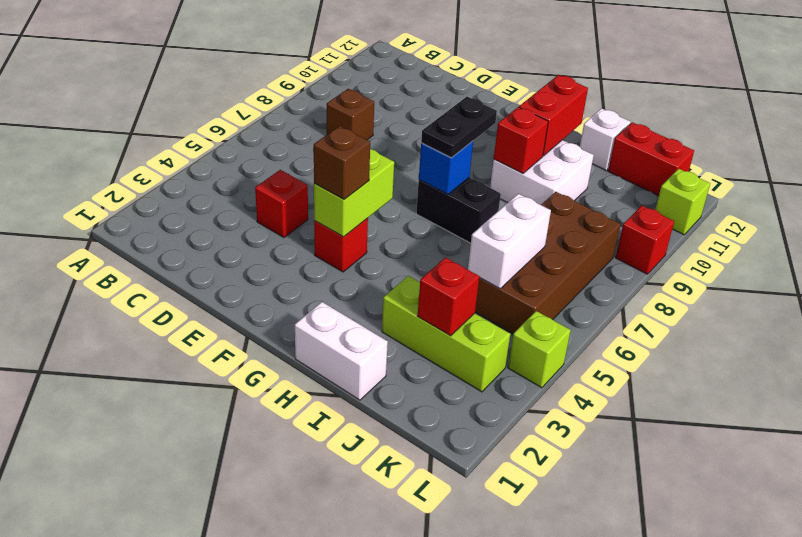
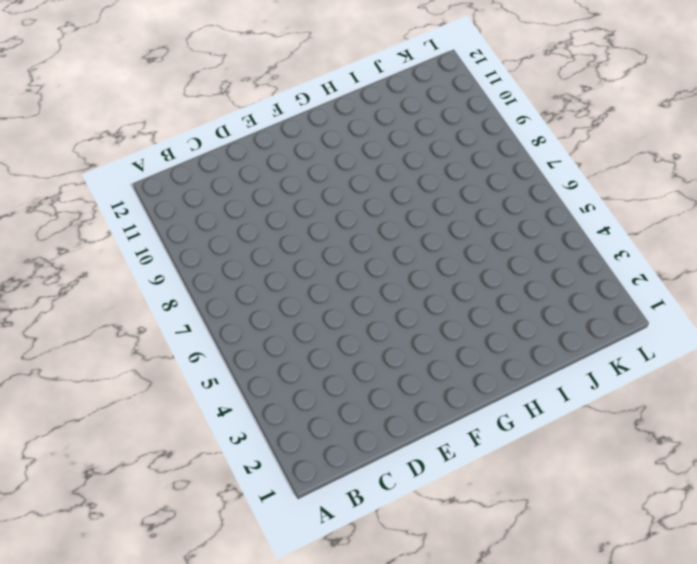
none -> brown 1x1 brick [327,89,374,140]
none -> red 1x1 brick [255,170,308,237]
none -> red 1x1 brick [314,218,368,272]

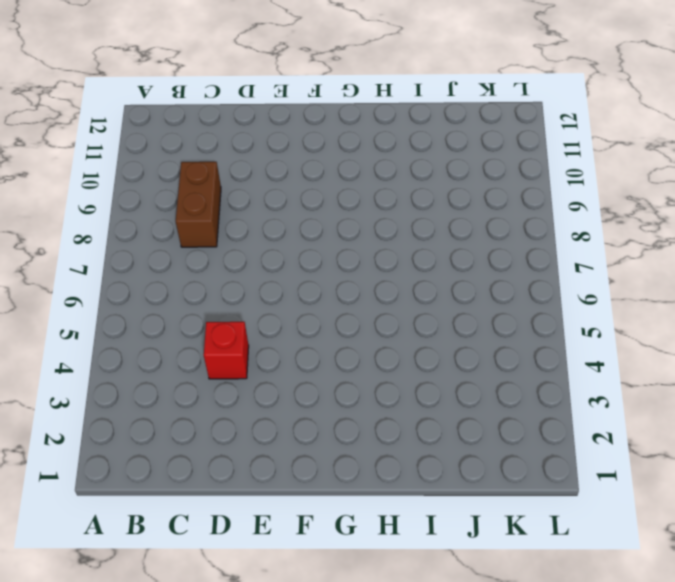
brown 1x2 brick [176,162,221,247] -> brown 1x1 brick [327,89,374,140]
none -> red 1x1 brick [314,218,368,272]
none -> black 1x2 brick [416,177,501,243]
none -> white 1x2 brick [295,302,388,400]

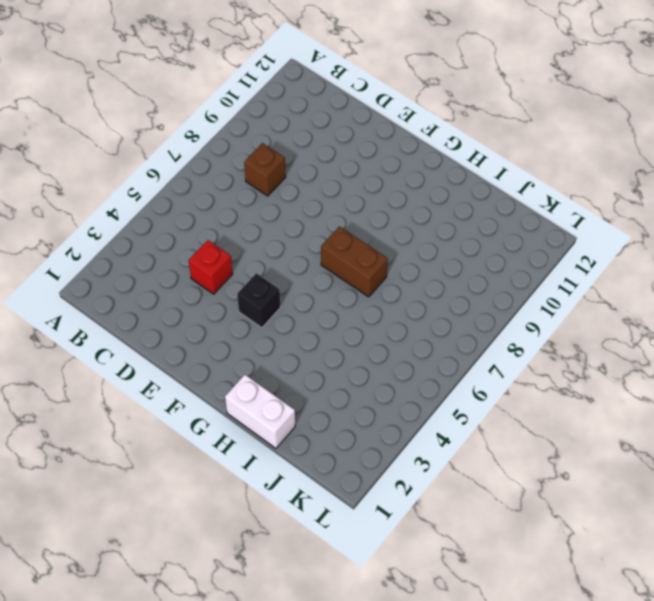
black 1x1 brick [237,273,281,328] -> red 1x1 brick [314,218,368,272]
brown 1x2 brick [321,226,388,297] -> black 1x2 brick [416,177,501,243]
none -> white 2x2 brick [490,140,594,205]
none -> lime 1x3 brick [382,276,510,392]
none -> white 1x1 brick [579,108,631,171]

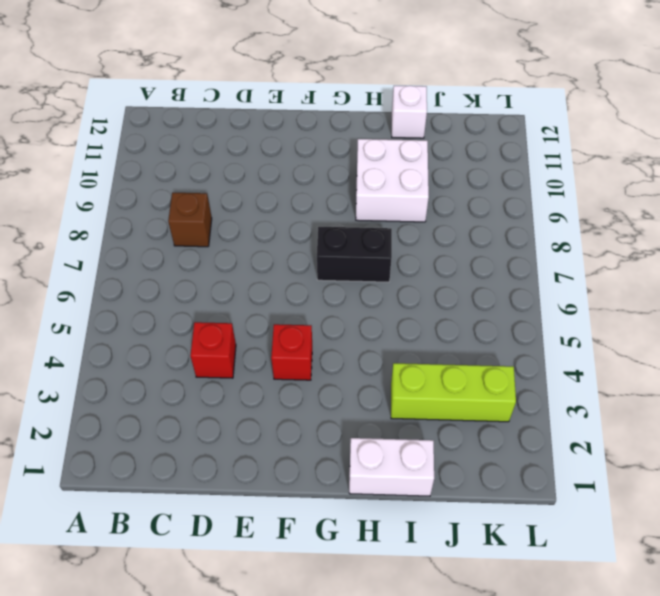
none -> brown 2x4 brick [475,192,621,334]
none -> red 1x2 brick [608,122,694,196]
none -> lime 1x1 brick [508,311,571,388]

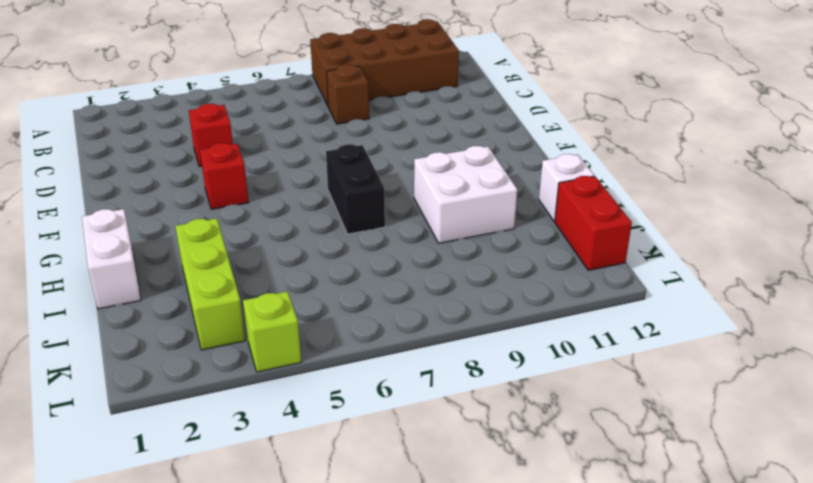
brown 2x4 brick [310,19,459,106] -> brown 2x4 brick moved to [475,192,621,334]
none -> red 1x1 brick [616,206,674,274]
none -> lime 1x1 brick [655,169,710,235]
none -> lime 1x2 brick [314,149,394,237]

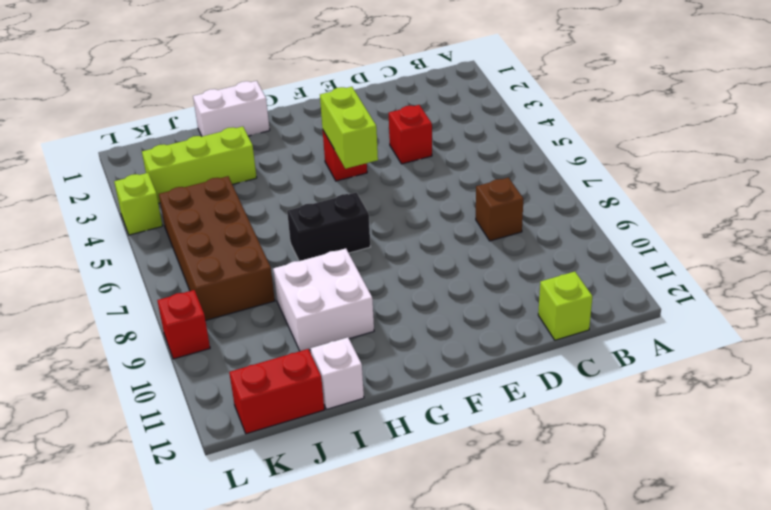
lime 1x1 brick [538,272,592,340] -> lime 1x1 brick moved to [655,169,710,235]
none -> blue 1x1 brick [419,141,473,195]
none -> red 1x1 brick [494,107,548,174]
none -> red 1x2 brick [519,75,588,156]

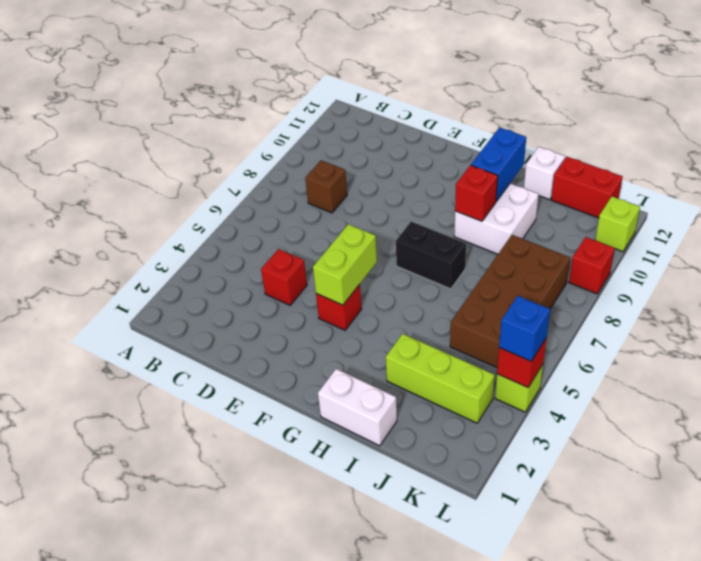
blue 1x2 brick [471,127,526,201] -> red 1x2 brick [519,75,588,156]
red 1x1 brick [497,338,547,387] -> red 1x1 brick moved to [418,258,479,336]
blue 1x1 brick [499,296,550,361] -> blue 1x1 brick moved to [419,141,473,195]
none -> white 1x2 brick [468,194,551,289]
none -> brown 1x1 brick [314,126,370,199]
none -> black 1x2 plate [421,97,497,158]

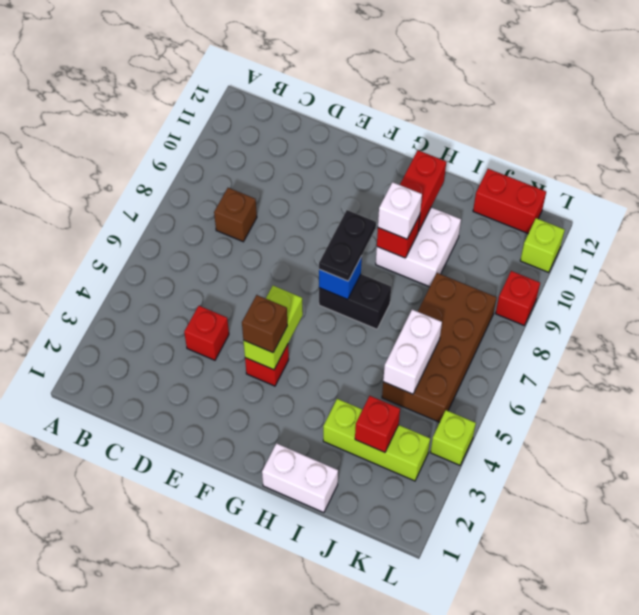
white 1x1 brick [378,182,422,239] -> white 1x1 brick moved to [579,108,631,171]

